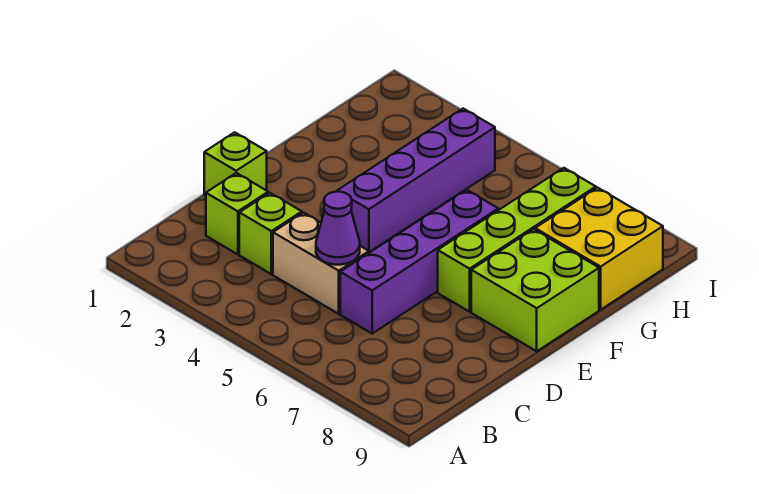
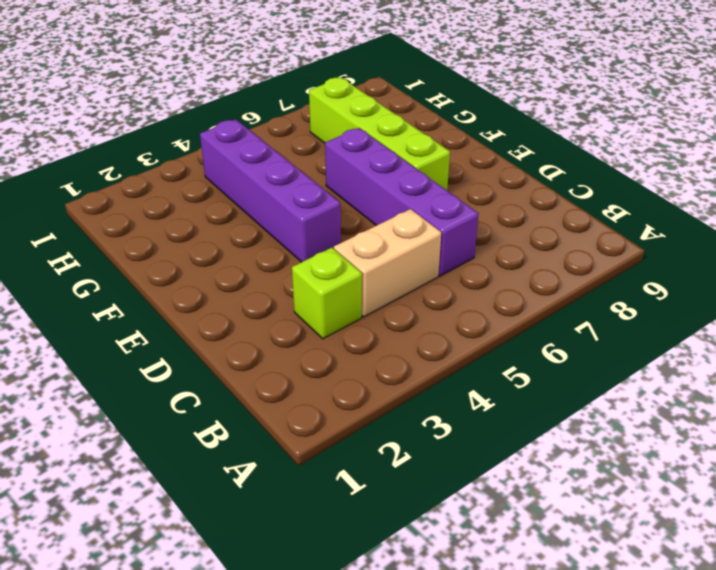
none -> lime 1x1 brick [206,173,268,254]
none -> lime 1x1 brick [204,132,267,196]

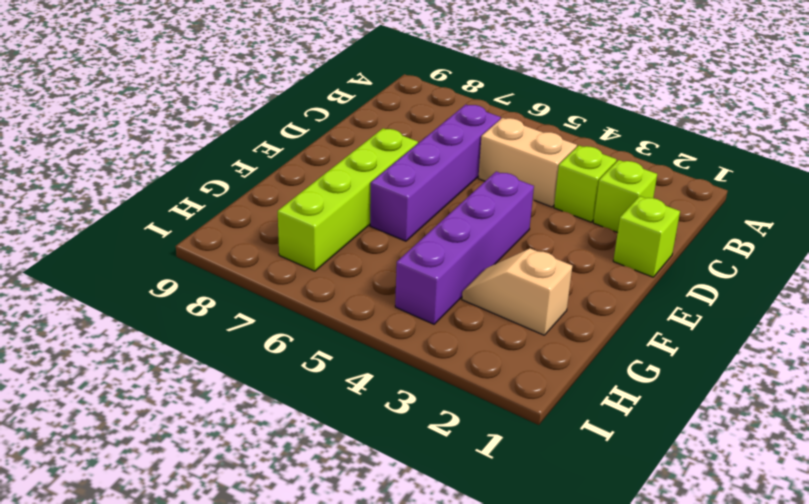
tan 1x2 slope [462,248,572,335] -> none
none -> lime 2x2 brick [471,229,599,351]
none -> yellow 2x2 brick [535,188,663,310]

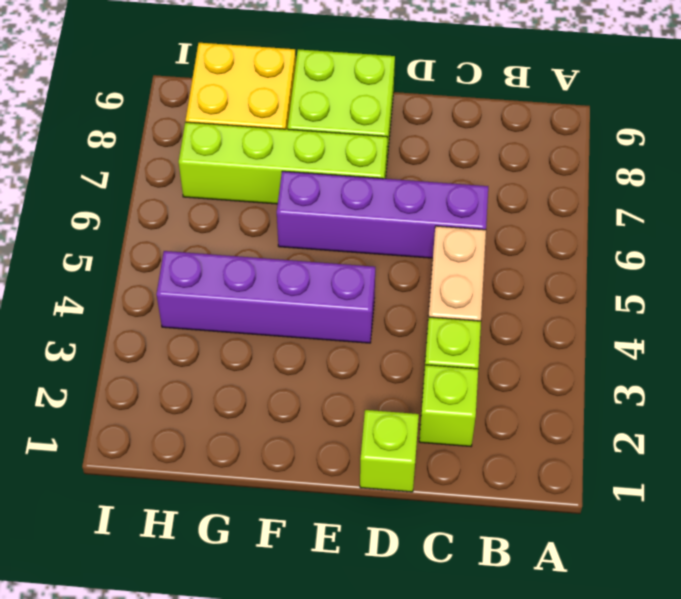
none -> purple 1x1 cone [316,192,360,265]

